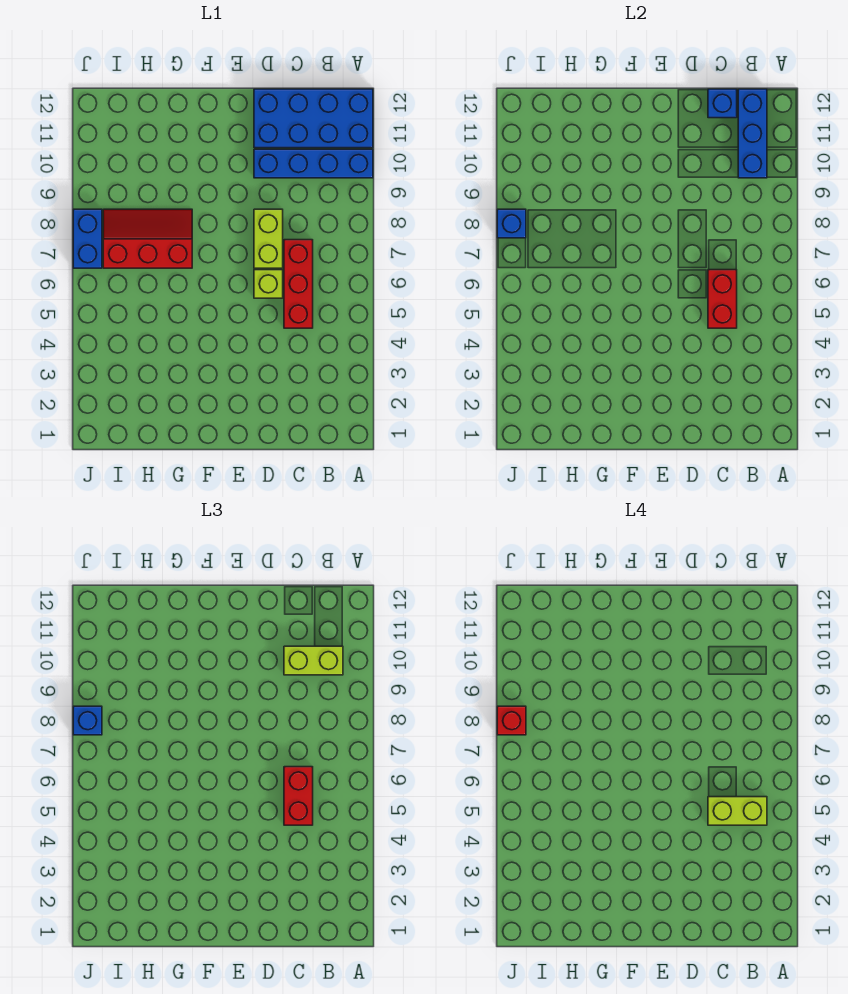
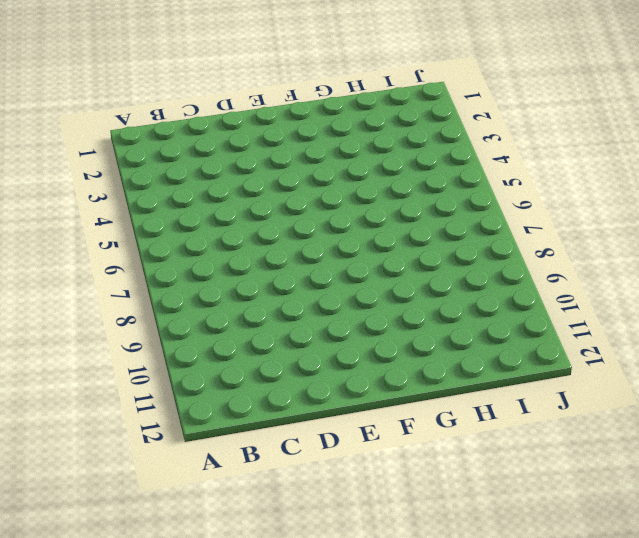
none -> blue 1x4 brick [254,149,373,178]
none -> blue 2x4 brick [254,89,373,148]
none -> red 1x3 brick [284,240,313,328]

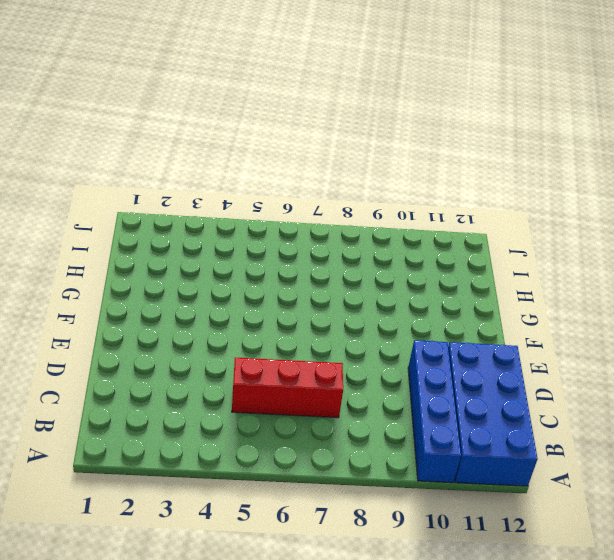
none -> lime 1x1 brick [254,270,283,298]
none -> lime 1x2 brick [254,209,283,268]
none -> red 2x3 slope [103,209,192,268]

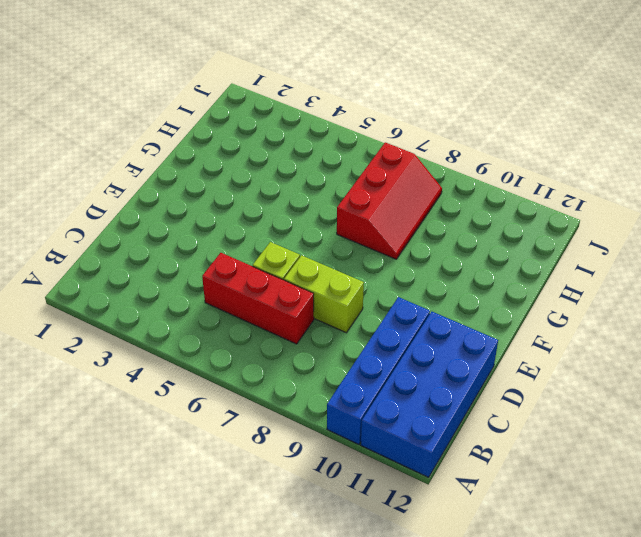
none -> blue 1x2 brick [73,209,102,268]
none -> blue 1x3 brick [738,89,767,178]
none -> red 1x2 brick [708,270,737,328]

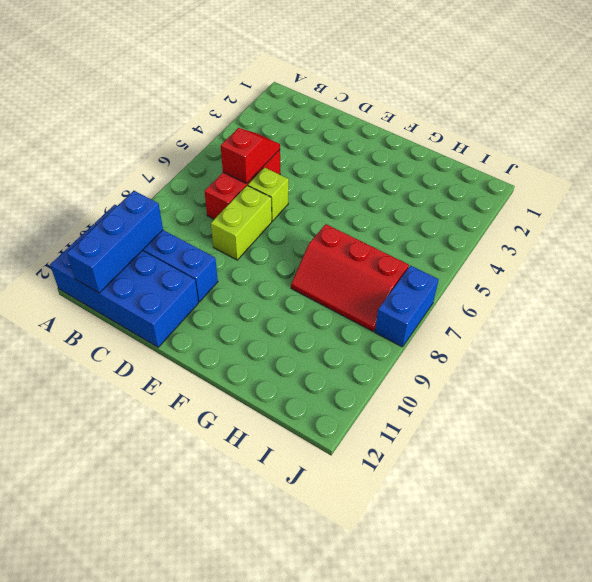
red 1x2 slope [221,128,280,184] -> red 1x2 brick [708,270,737,328]
none -> blue 1x1 brick [708,89,737,118]
none -> blue 1x1 brick [497,209,526,238]
none -> lime 1x2 brick [284,646,343,675]

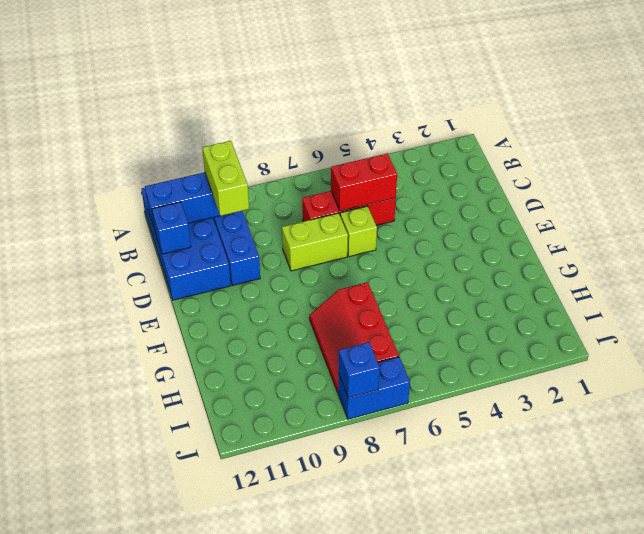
none -> red 1x2 brick [284,767,313,825]
none -> blue 1x1 brick [73,706,102,735]
none -> lime 1x2 brick [708,797,767,825]

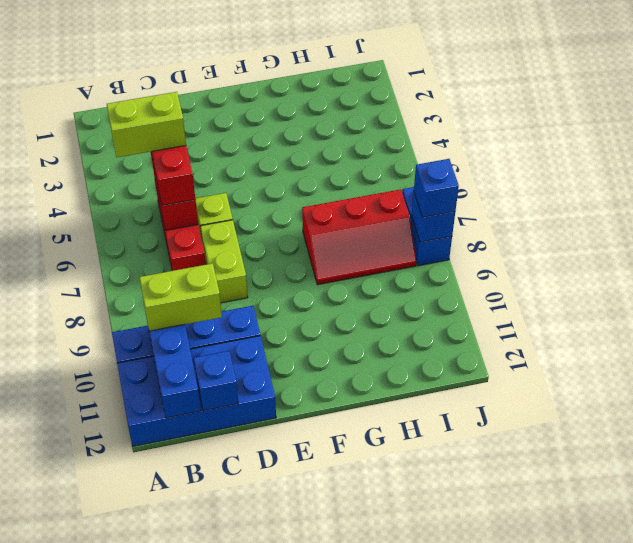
none -> red 1x1 brick [497,706,526,735]

